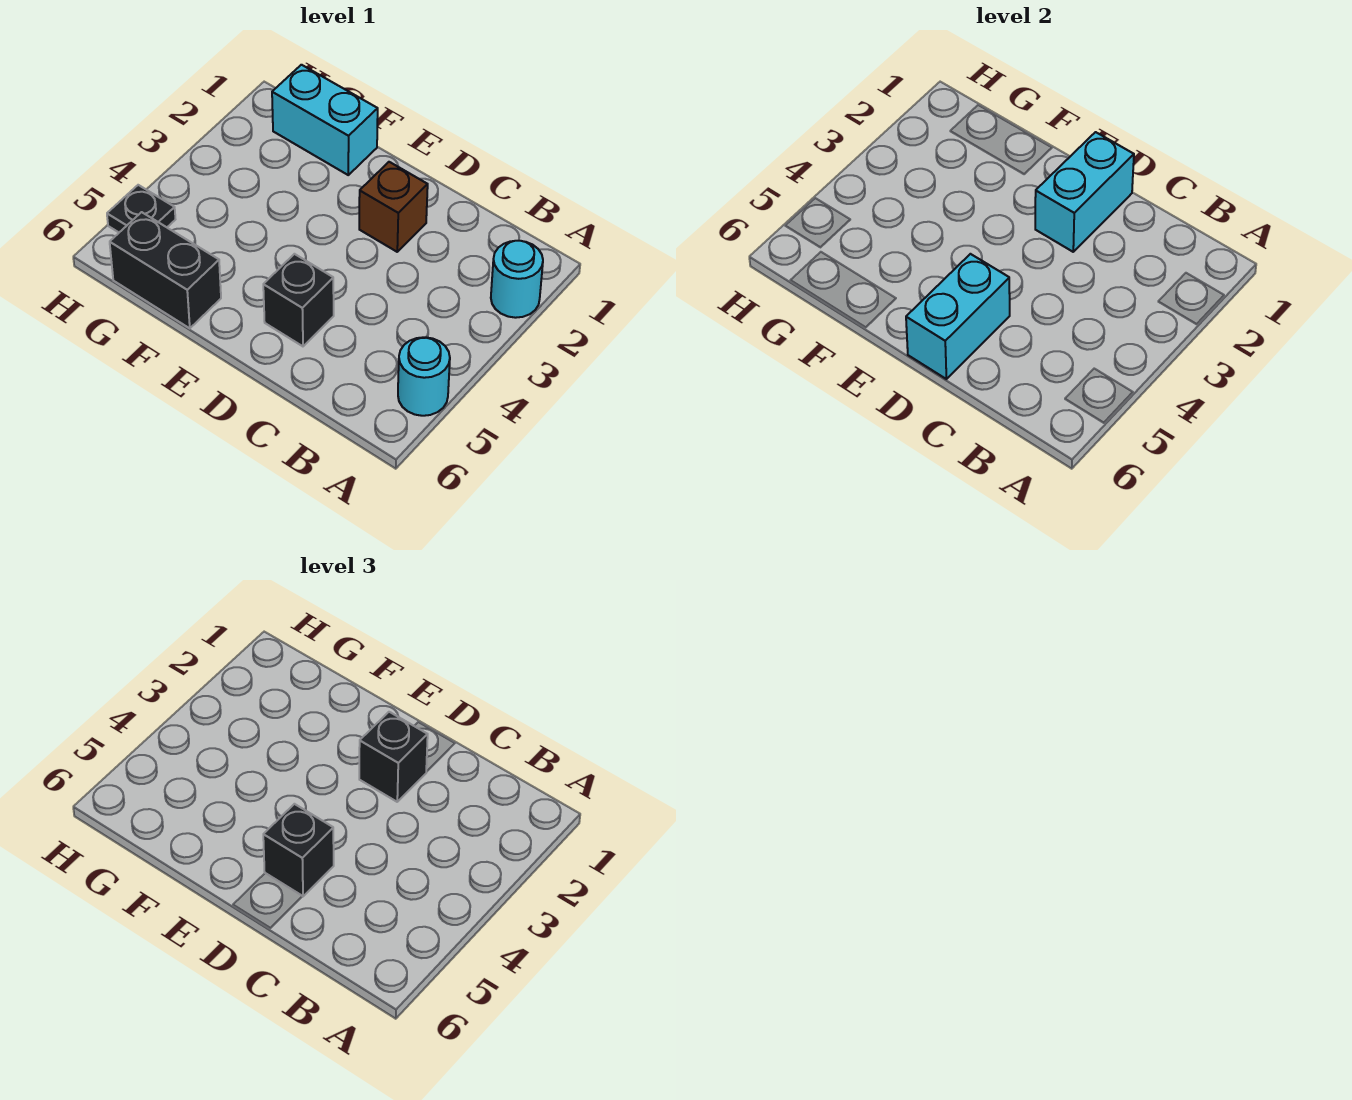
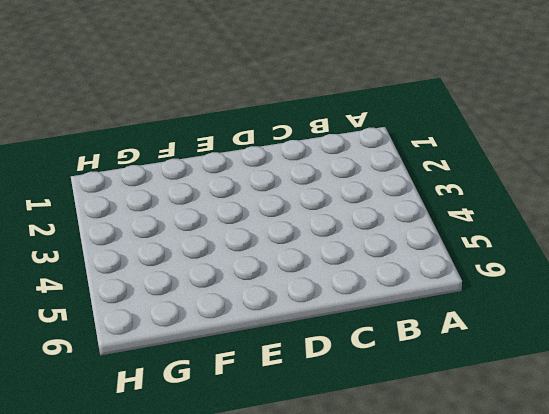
none -> cyan 1x1 round brick [491,241,543,318]
none -> cyan 1x1 round brick [398,337,450,416]

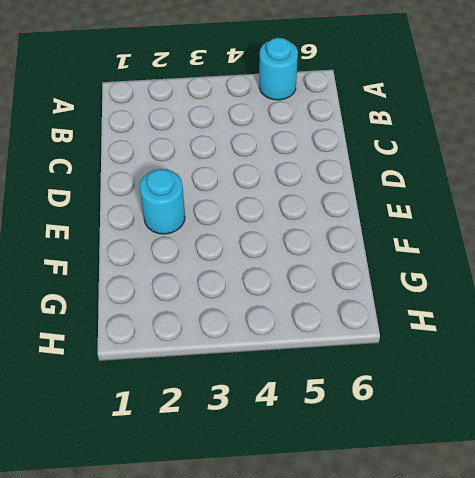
cyan 1x1 round brick [140,169,185,234] -> cyan 1x1 round brick moved to [491,241,543,318]
none -> brown 1x1 brick [359,162,428,252]
none -> black 1x1 brick [263,254,334,346]

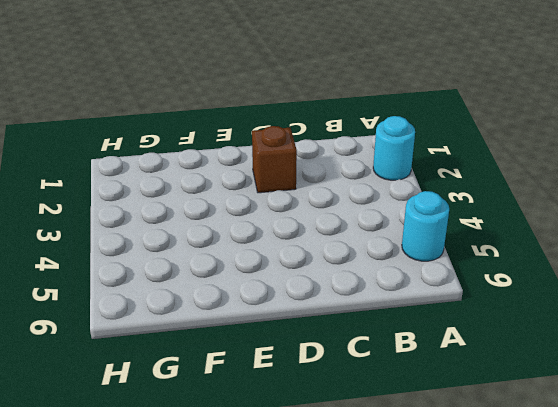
none -> black 1x1 brick [263,254,334,346]
none -> cyan 1x2 brick [272,65,378,175]

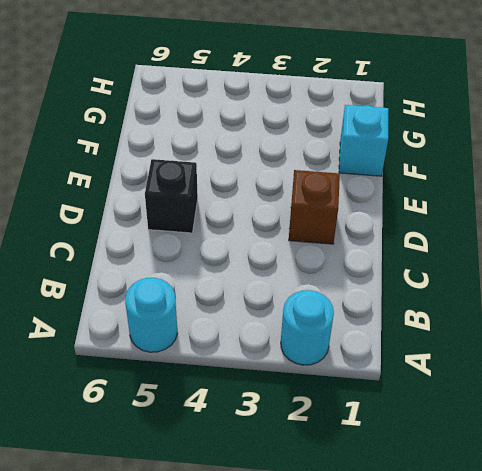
cyan 1x1 brick [339,105,388,176] -> cyan 1x2 brick [272,65,378,175]
none -> black 1x2 brick [110,212,221,328]
none -> black 1x1 plate [107,185,175,232]

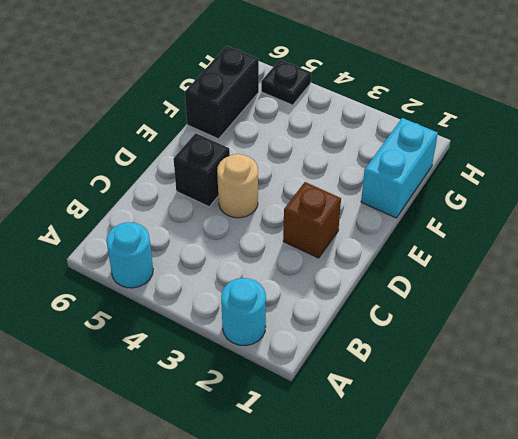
tan 1x1 round brick [217,154,258,218] -> none
none -> cyan 1x2 brick [1035,132,1134,252]
none -> cyan 1x2 brick [906,254,1010,379]

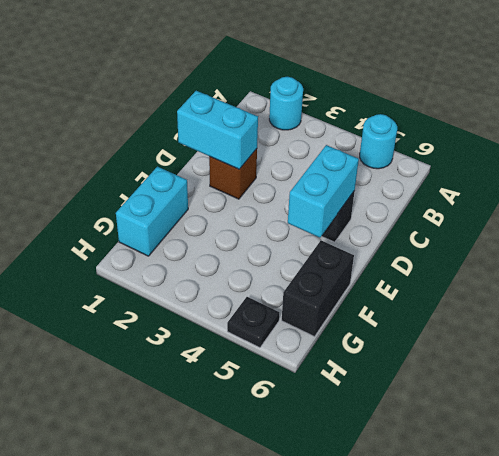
cyan 1x2 brick [288,145,359,238] -> cyan 1x2 brick turned to [906,254,1010,379]
none -> black 1x1 brick [359,712,428,802]
none -> black 1x1 brick [263,804,334,896]

